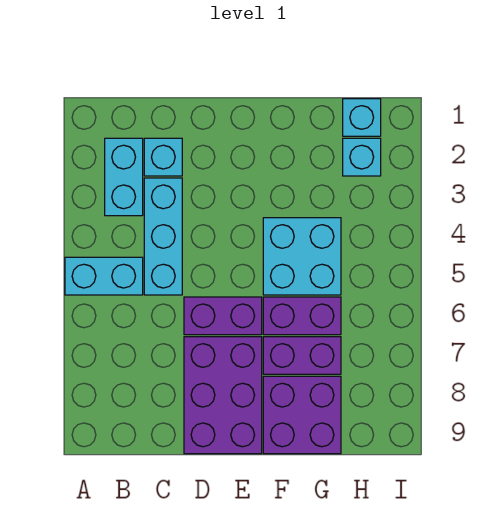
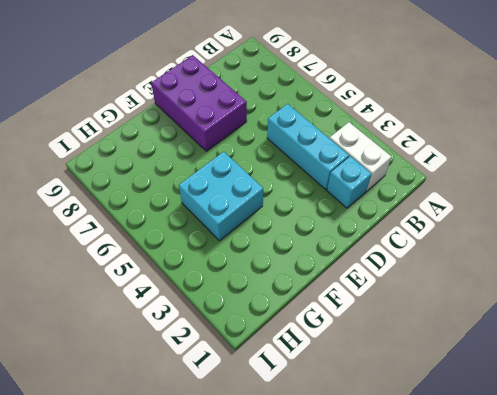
white 1x2 brick [330,122,392,191] -> cyan 1x2 brick [105,138,143,216]
none -> cyan 1x2 brick [65,257,143,295]
none -> purple 1x2 brick [184,297,262,335]
none -> purple 1x2 brick [263,297,341,335]

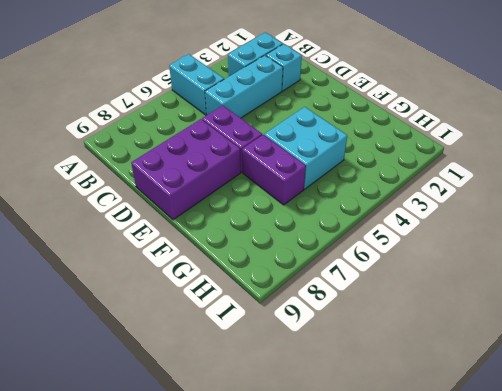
none -> purple 1x2 brick [263,337,341,374]
none -> purple 2x2 brick [263,376,341,454]
none -> cyan 1x1 brick [343,99,381,136]

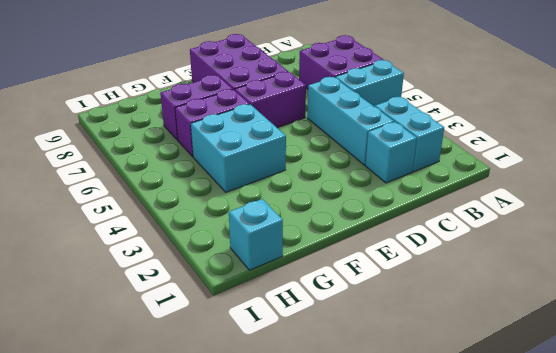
purple 2x2 brick [299,35,383,89] -> purple 2x2 brick moved to [263,376,341,454]
none -> cyan 1x1 brick [343,138,381,176]

